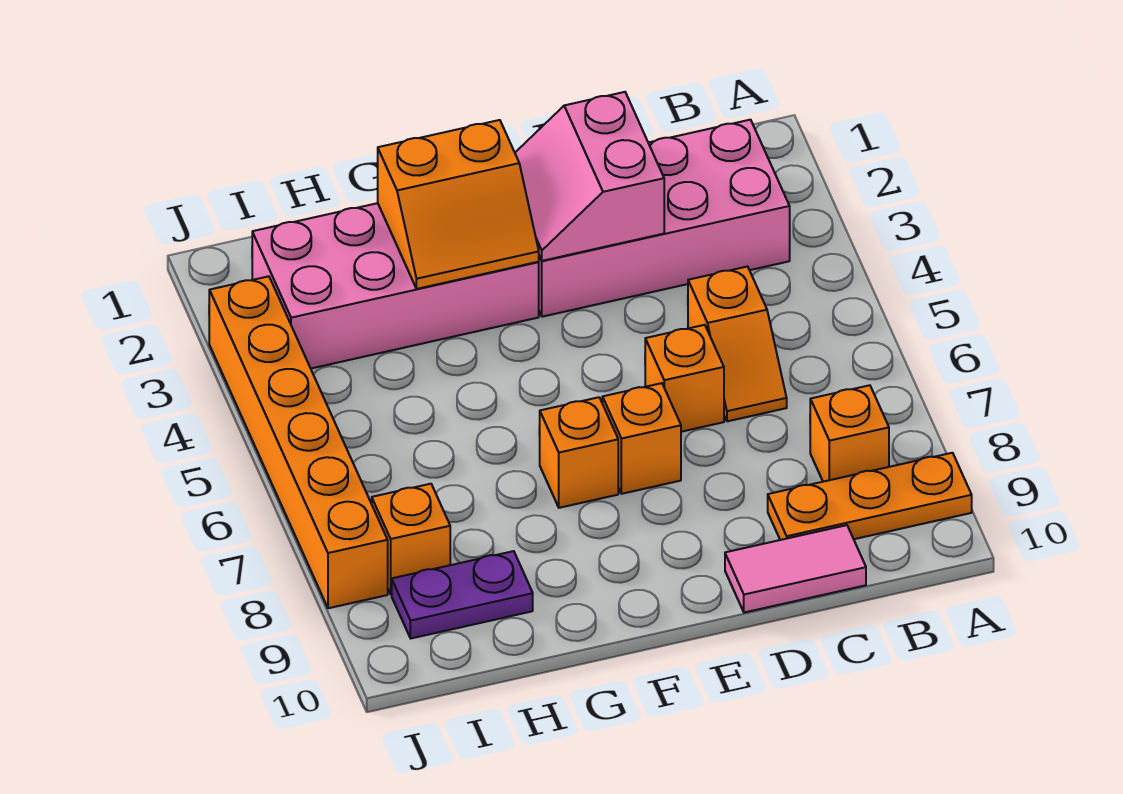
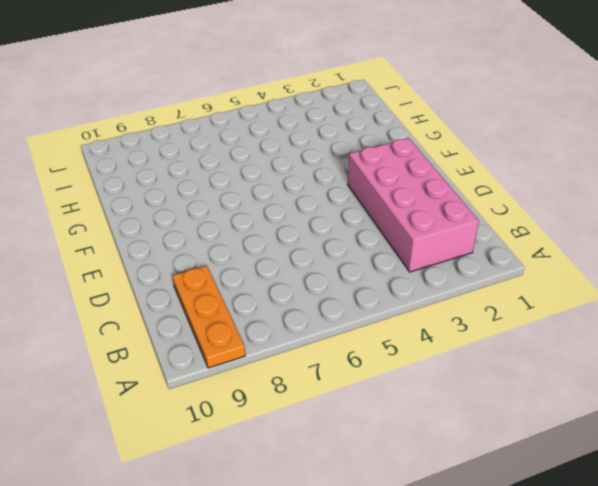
none -> orange 1x1 brick [810,385,889,482]
none -> orange 1x2 slope [688,267,787,421]
none -> pink 1x2 tile [725,525,866,613]

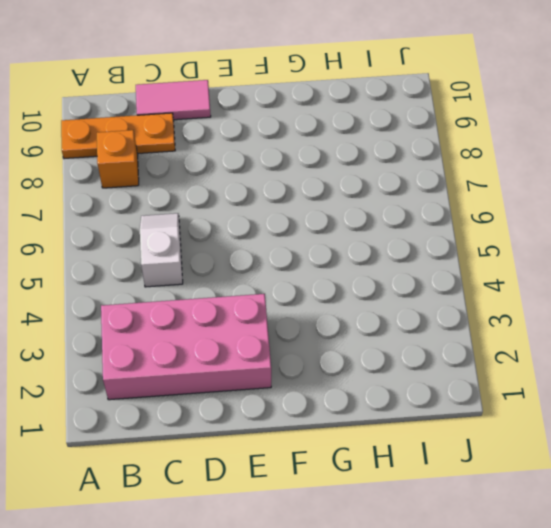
white 1x2 slope [140,213,183,287] -> orange 1x2 slope [688,267,787,421]
none -> orange 1x1 brick [645,325,724,432]
none -> orange 1x1 brick [602,383,681,494]
none -> pink 2x4 brick [252,203,539,368]

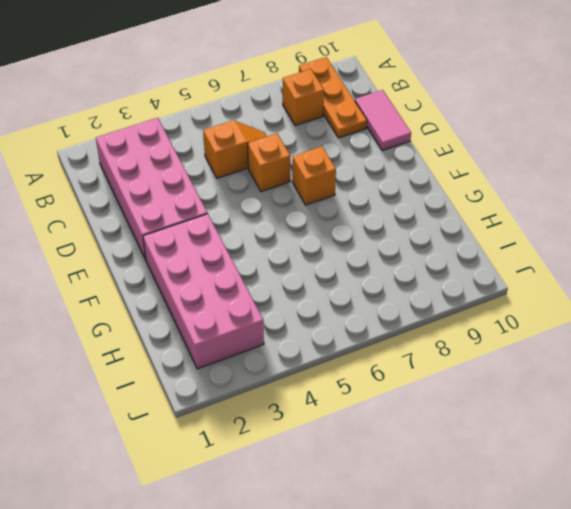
none -> orange 1x1 brick [540,397,618,508]
none -> purple 1x2 plate [392,551,533,638]
none -> orange 1x1 brick [372,484,450,594]

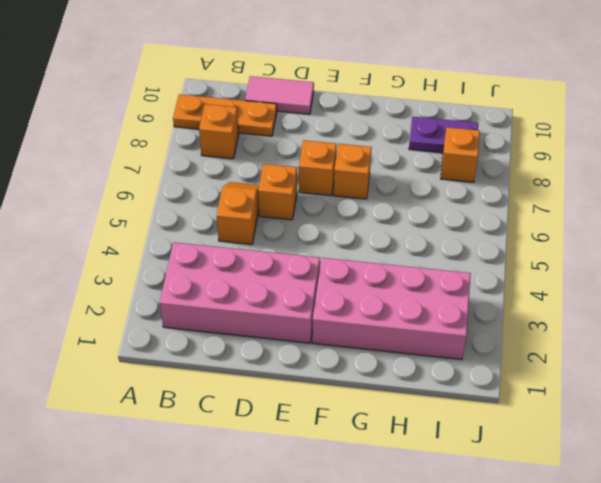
none -> orange 1x6 brick [209,276,388,608]
none -> pink 2x2 slope [515,92,664,261]
none -> orange 2x2 slope [378,120,539,289]

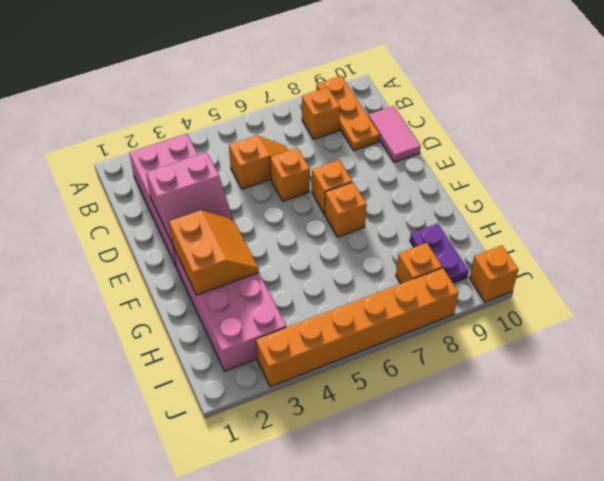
orange 1x1 brick [469,245,518,302] -> none

